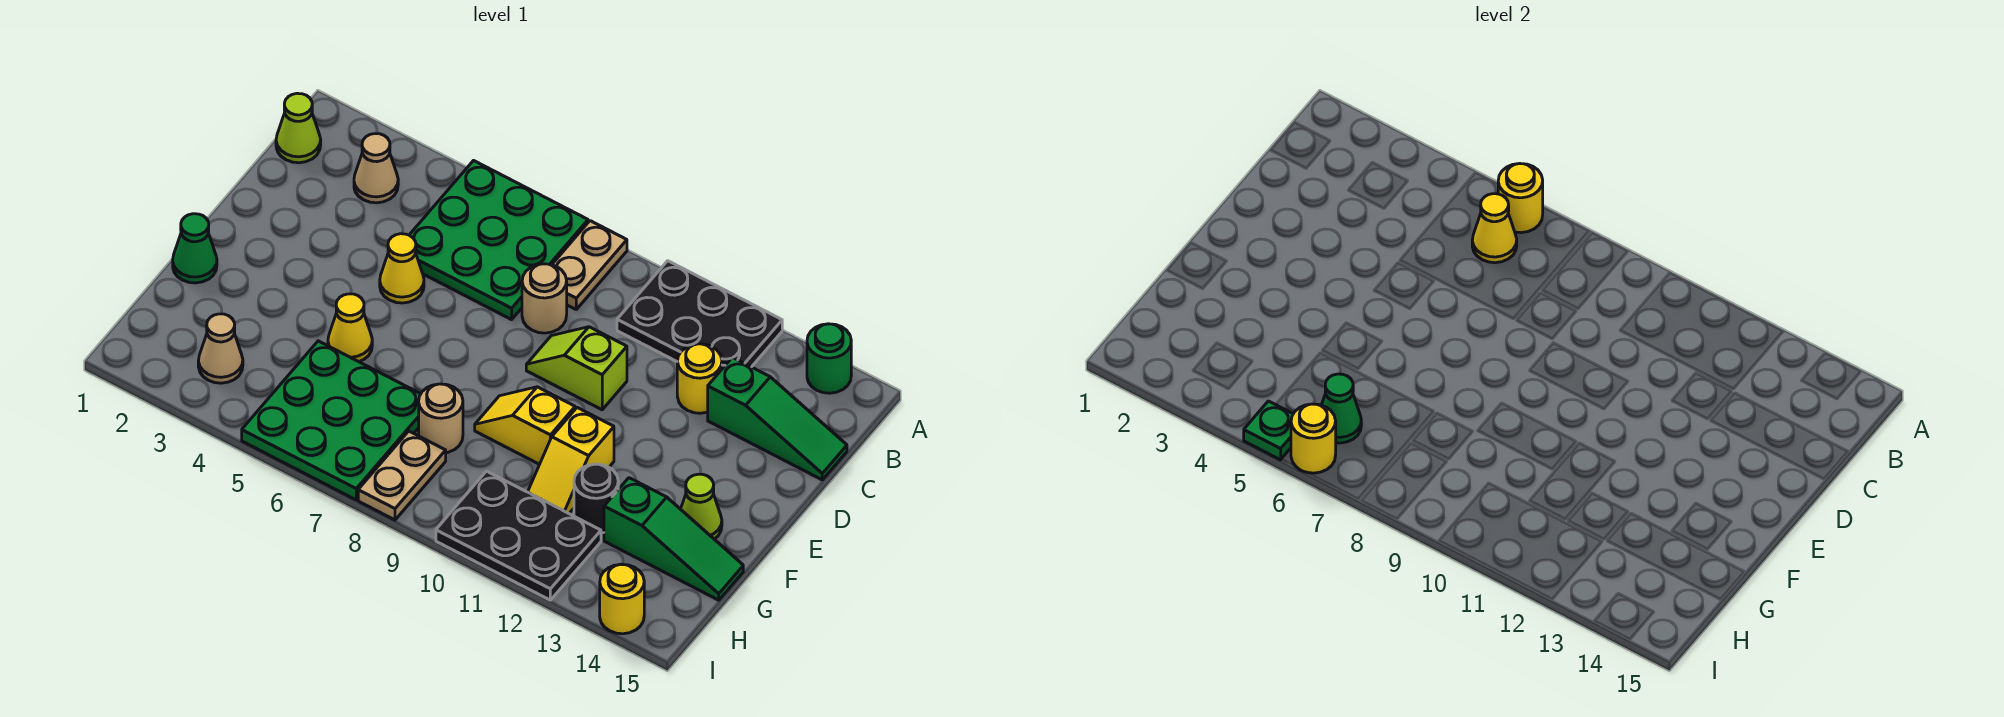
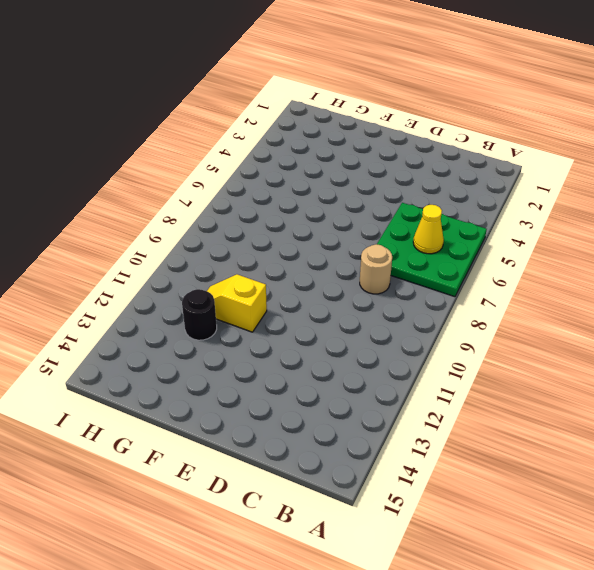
none -> tan 1x2 plate [552,221,627,309]
none -> black 2x3 plate [617,261,782,369]
none -> green 1x1 round brick [807,324,851,393]

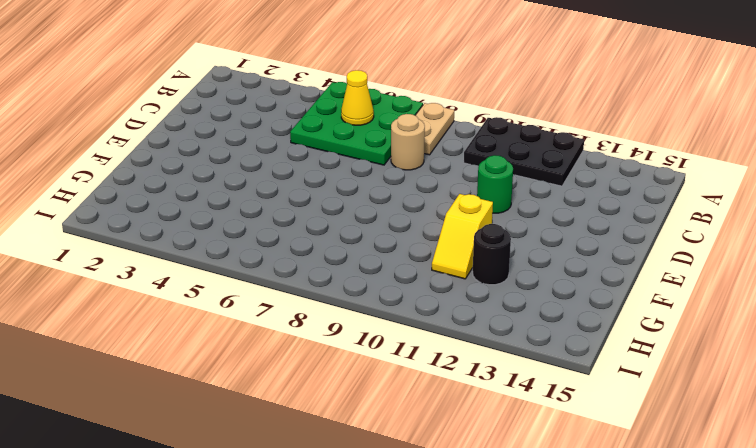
green 1x1 round brick [477,155,513,213] -> green 1x1 round brick moved to [807,324,851,393]
none -> lime 1x1 cone [276,93,321,163]
none -> tan 1x1 cone [354,134,398,203]
none -> yellow 1x1 round brick [677,344,722,413]

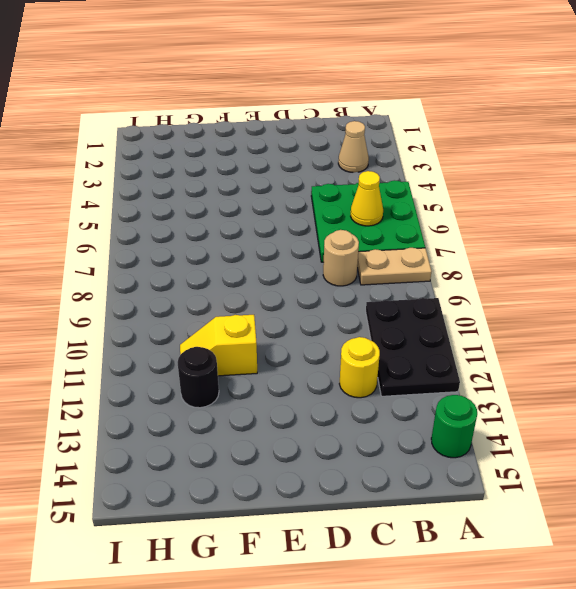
none -> lime 1x1 cone [276,93,321,163]
none -> green 1x3 slope [708,357,847,480]
none -> yellow 1x1 cone [380,234,424,303]

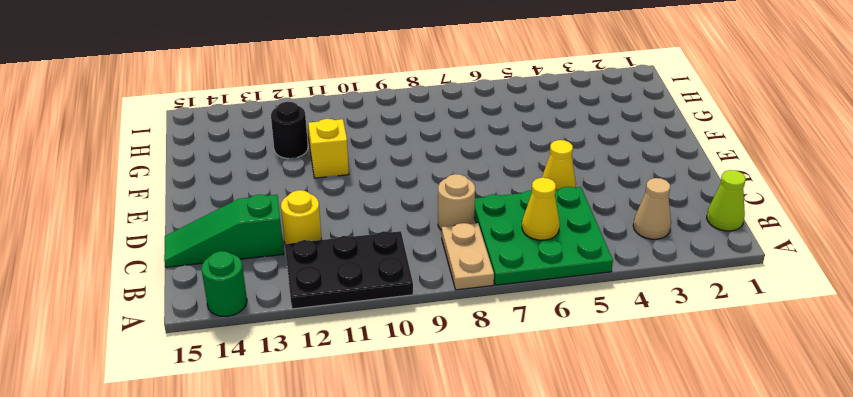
none -> lime 1x2 slope [526,327,627,410]
none -> green 1x1 cone [173,214,217,283]
none -> yellow 1x1 cone [328,294,372,362]

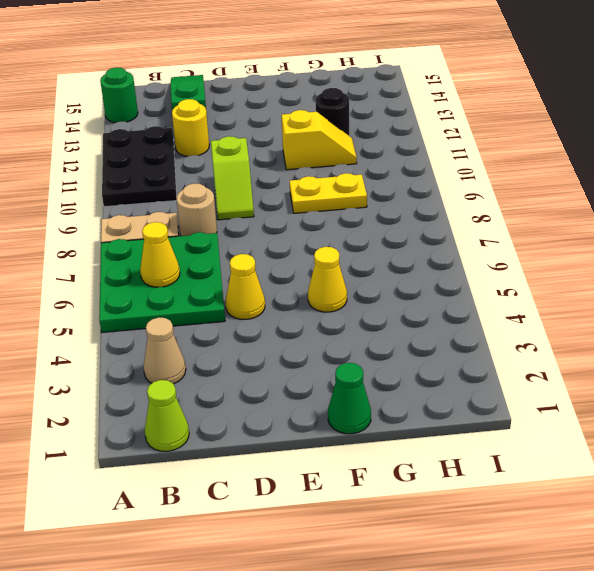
yellow 1x2 plate [290,173,367,213] -> yellow 1x2 slope [475,387,575,464]
none -> lime 1x1 cone [681,474,722,539]
none -> green 3x3 plate [242,341,421,500]
none -> tan 1x1 round brick [419,384,463,453]

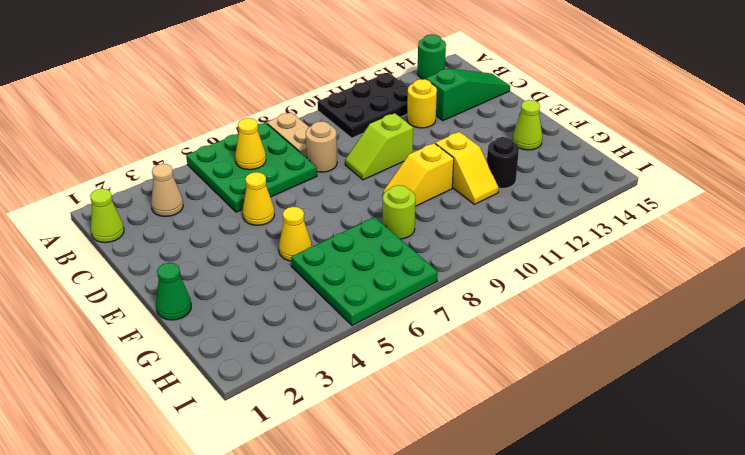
lime 1x1 round brick [383,185,416,239] -> tan 1x1 round brick [419,384,463,453]
none -> green 1x3 slope [604,478,743,600]
none -> tan 1x1 cone [198,314,243,383]
none -> tan 1x2 plate [358,431,446,520]

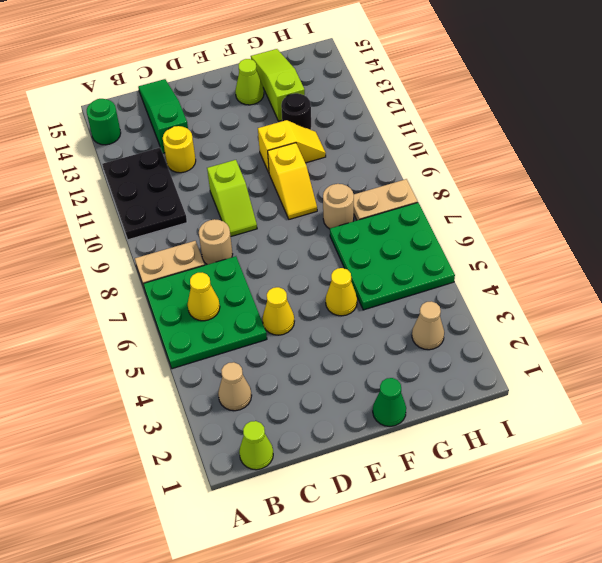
lime 1x3 slope [251,49,305,121] -> green 1x3 slope [604,478,743,600]
none -> black 2x3 plate [436,471,601,600]
none -> yellow 1x1 round brick [600,564,644,634]
none -> yellow 1x1 round brick [1498,164,1543,233]

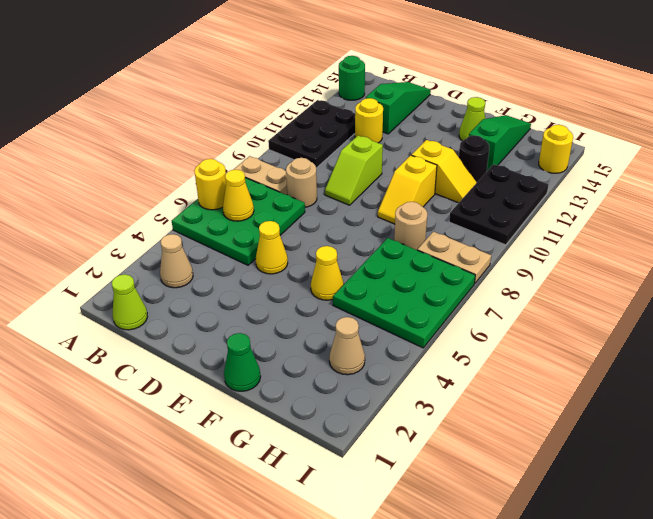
none -> green 1x1 cone [1322,374,1361,443]
none -> green 1x1 plate [1244,401,1293,460]
none -> yellow 1x1 round brick [1291,404,1336,473]

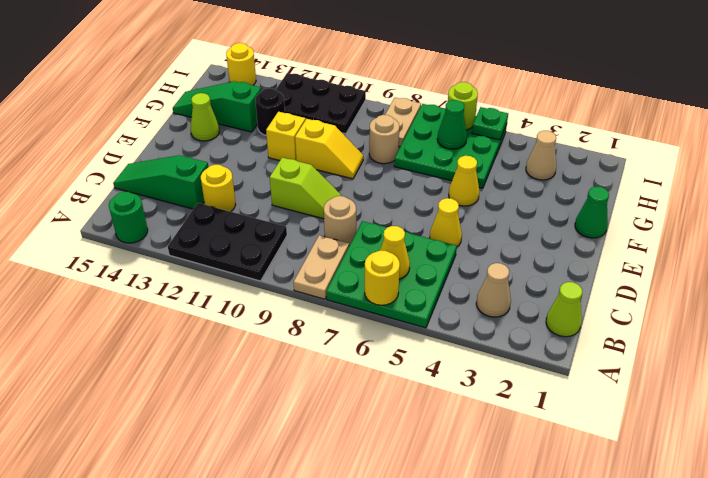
lime 1x1 round brick [448,82,478,130] -> yellow 1x1 round brick [1291,404,1336,473]

